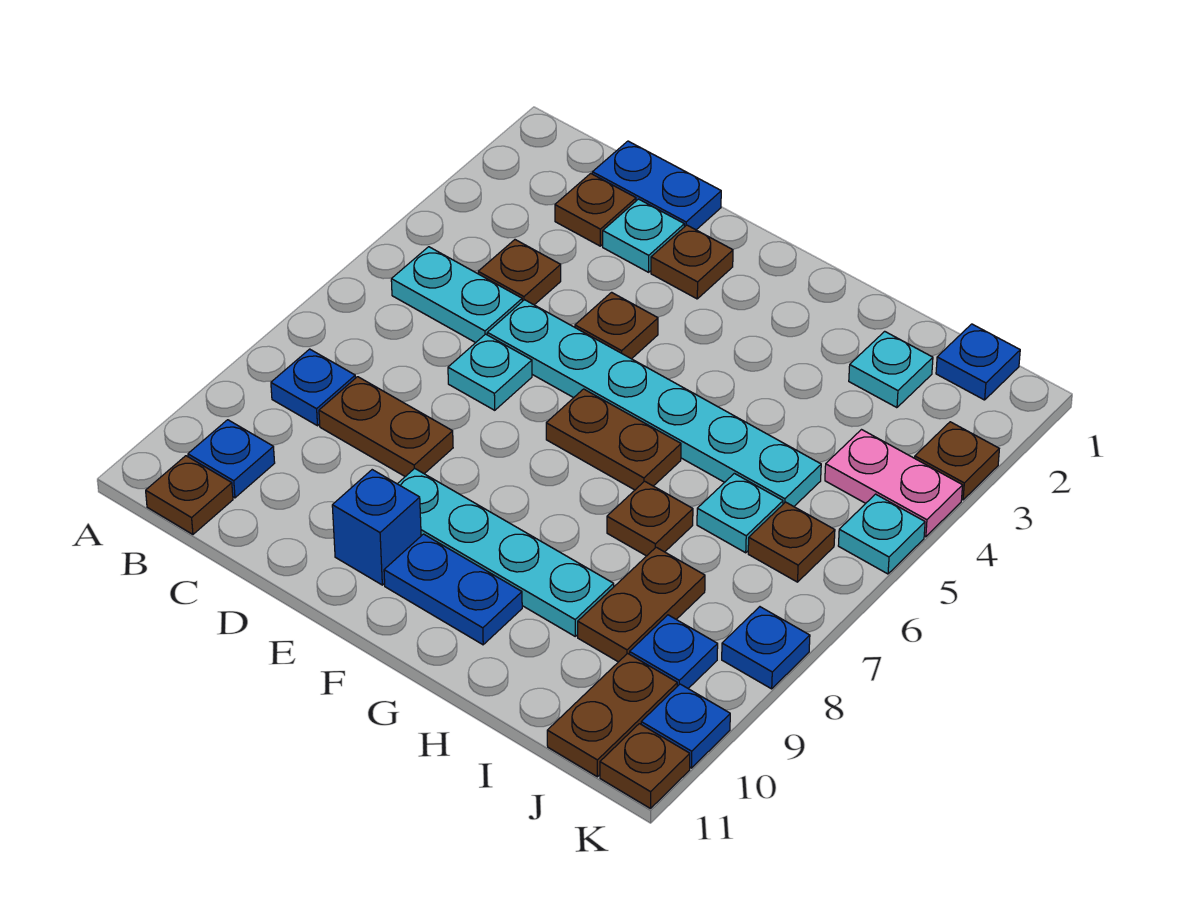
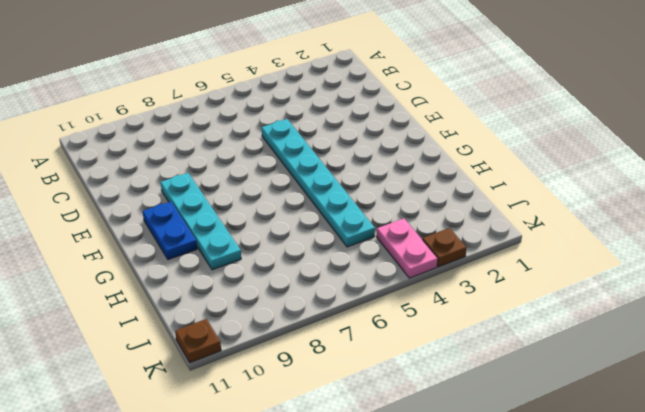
none -> cyan 1x2 plate [391,247,522,343]
none -> blue 1x1 plate [271,349,355,426]
none -> blue 1x1 plate [188,420,275,498]
none -> brown 1x1 plate [146,456,233,534]

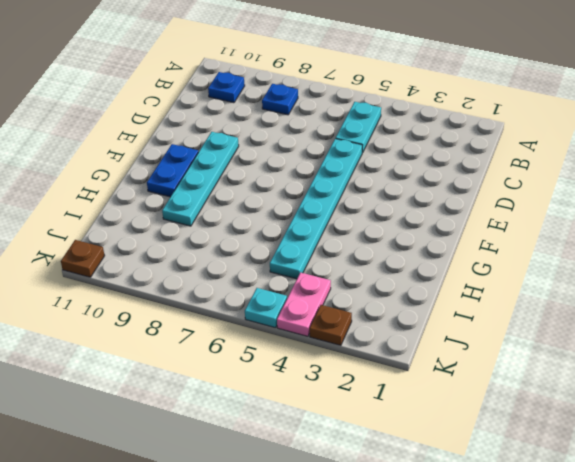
none -> brown 1x1 plate [146,456,233,534]
none -> blue 1x2 plate [592,141,721,230]
none -> brown 1x1 plate [555,173,636,246]
none -> brown 1x1 plate [478,240,561,305]

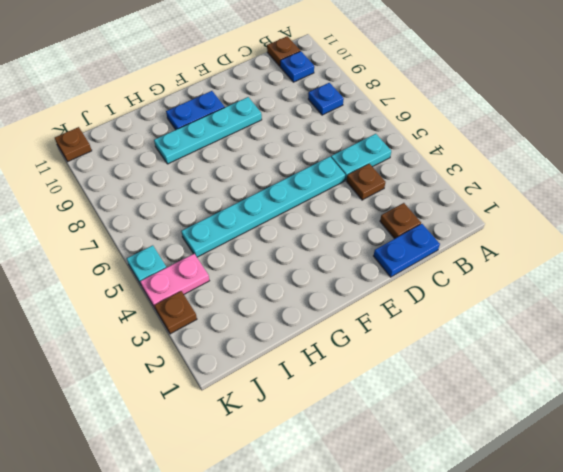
none -> brown 1x2 plate [319,377,453,477]
none -> cyan 1x1 plate [603,199,684,272]
none -> cyan 1x1 plate [448,334,532,410]
none -> brown 1x1 plate [651,225,733,299]

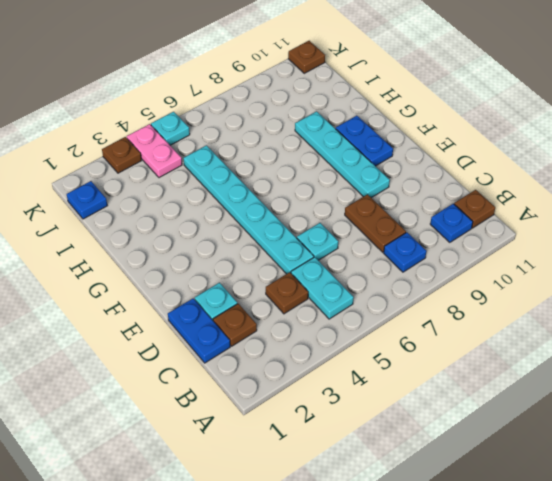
none -> brown 1x1 plate [651,225,733,299]
none -> brown 1x1 plate [575,292,658,359]
none -> blue 1x1 brick [332,470,421,585]
none -> brown 1x2 plate [546,389,681,490]

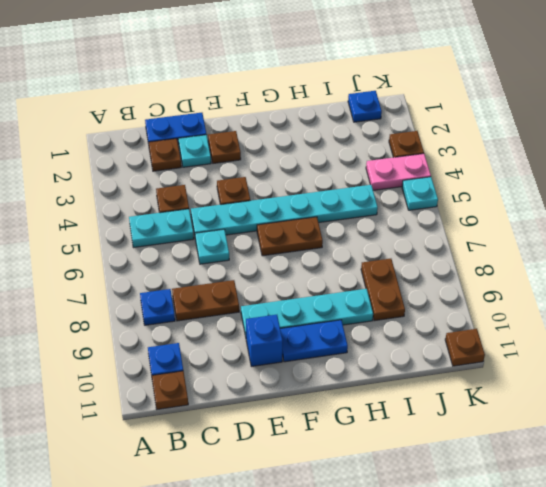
none -> brown 1x1 plate [607,481,693,556]
none -> cyan 1x1 plate [849,331,933,408]
none -> cyan 1x1 plate [697,473,783,553]
none -> brown 1x1 plate [748,502,835,582]

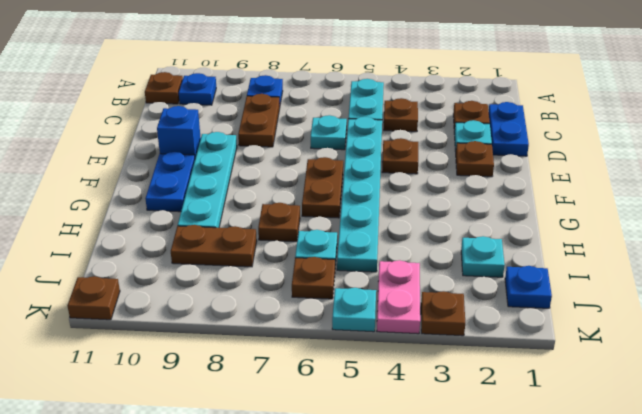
none -> blue 1x1 plate [630,615,718,688]
none -> brown 1x2 plate [547,653,677,777]
none -> blue 1x1 plate [722,607,810,689]
none -> blue 1x1 plate [641,684,730,768]

